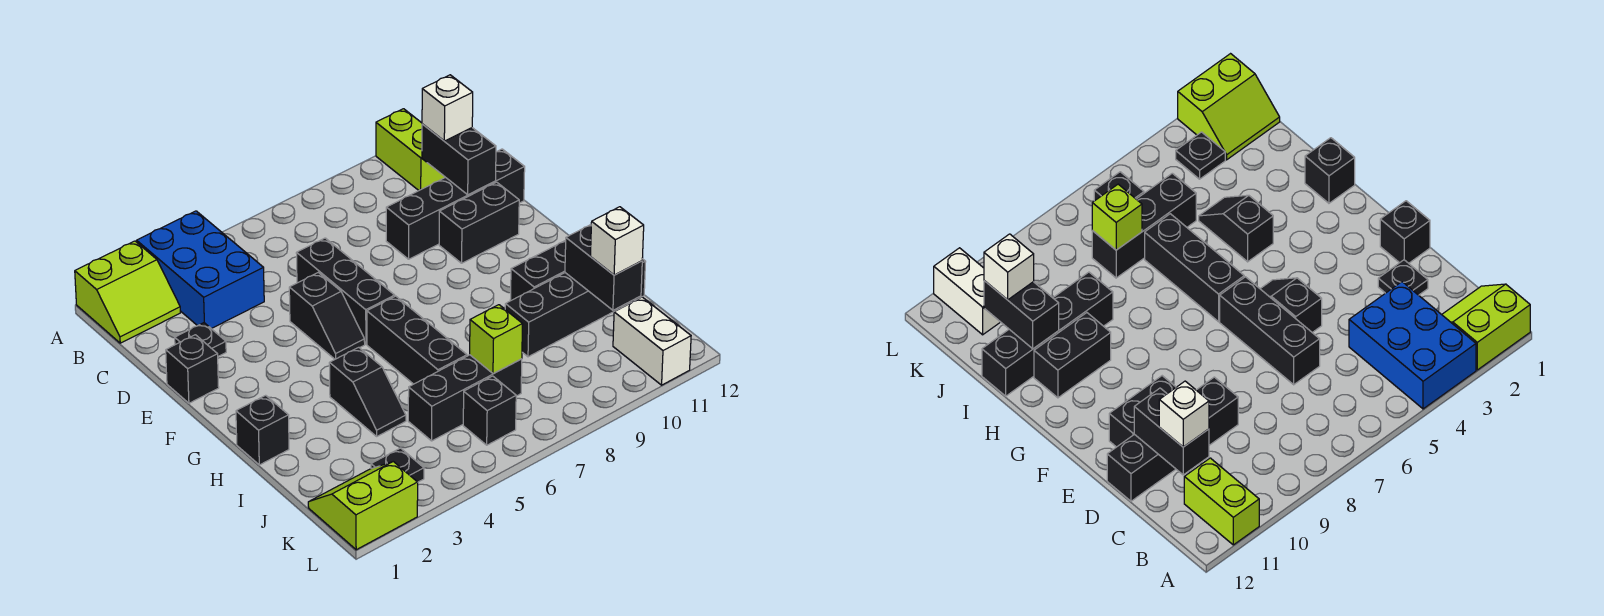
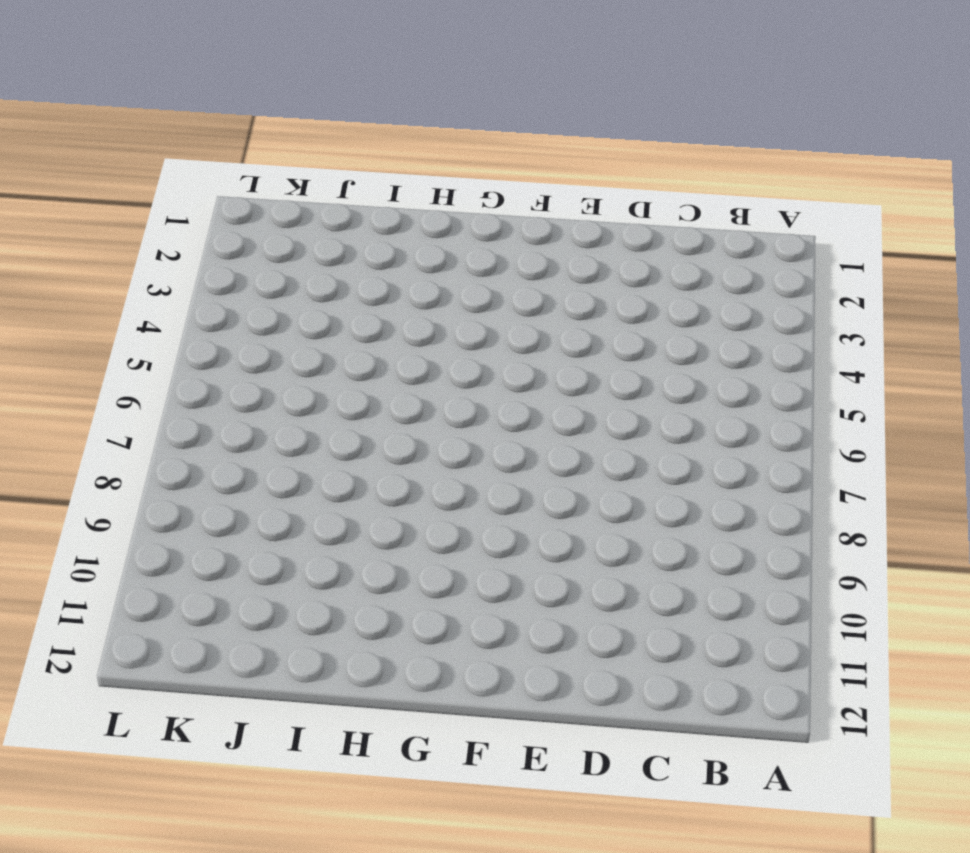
none -> lime 2x2 slope [75,241,180,343]
none -> blue 2x3 brick [137,211,264,329]
none -> lime 1x2 brick [376,109,445,190]

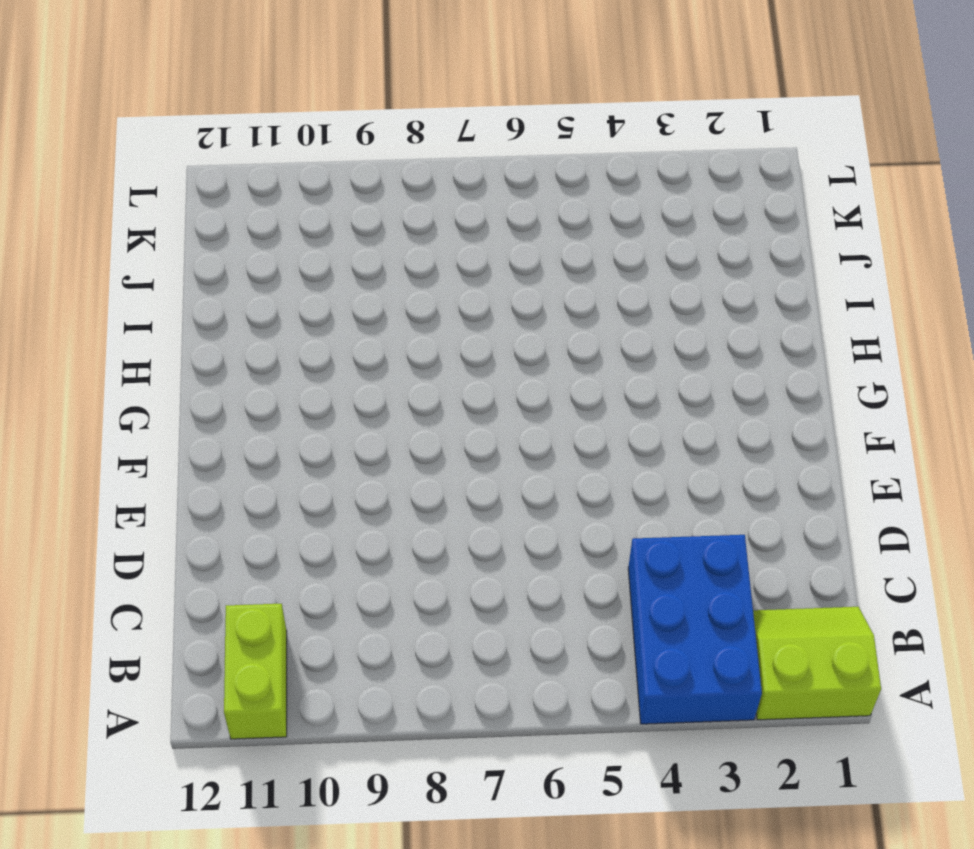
none -> black 1x1 plate [175,323,226,356]
none -> black 1x3 brick [296,238,395,344]
none -> black 1x4 brick [386,149,525,259]

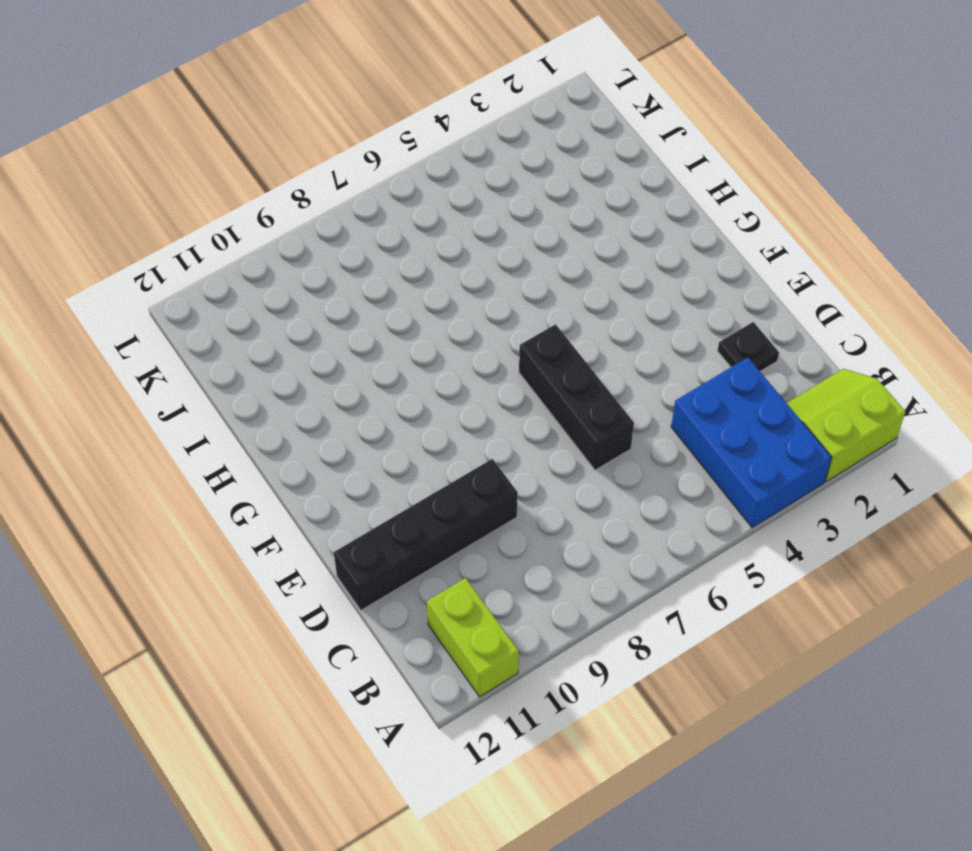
none -> black 1x1 brick [166,335,219,403]
none -> black 1x2 slope [289,273,365,359]
none -> black 1x2 brick [439,182,519,263]

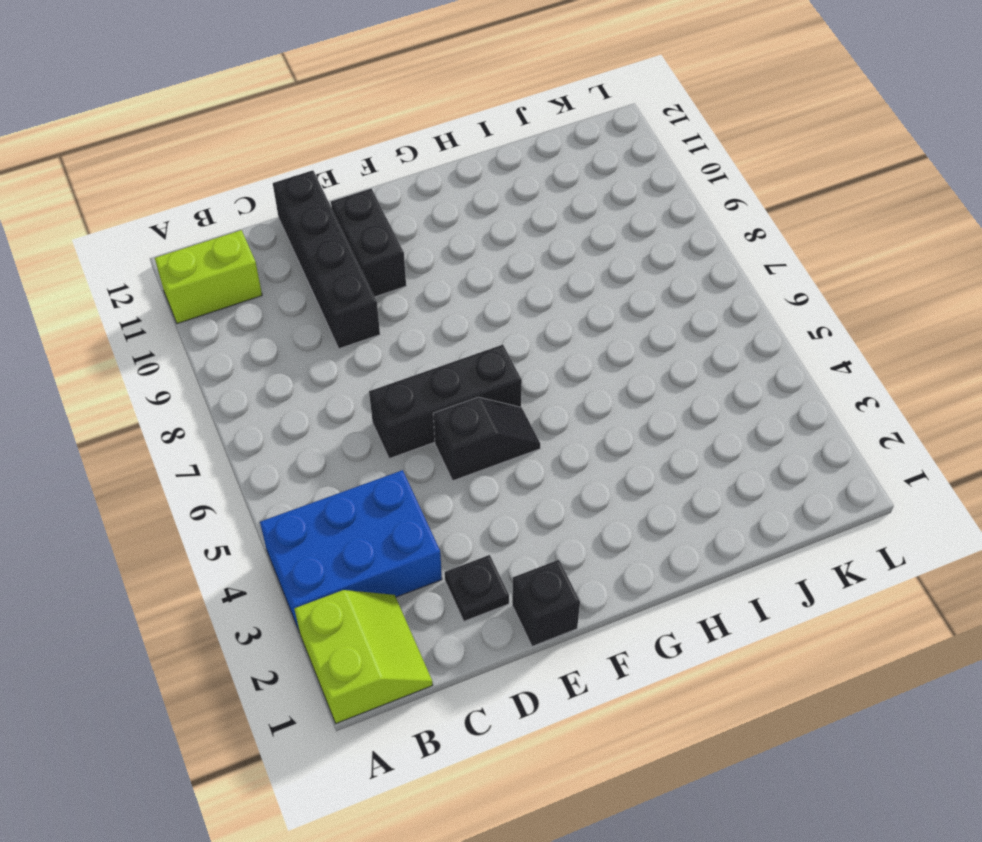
none -> black 1x3 brick [367,296,467,384]
none -> black 1x1 brick [236,395,289,465]
none -> black 1x2 slope [329,347,406,436]

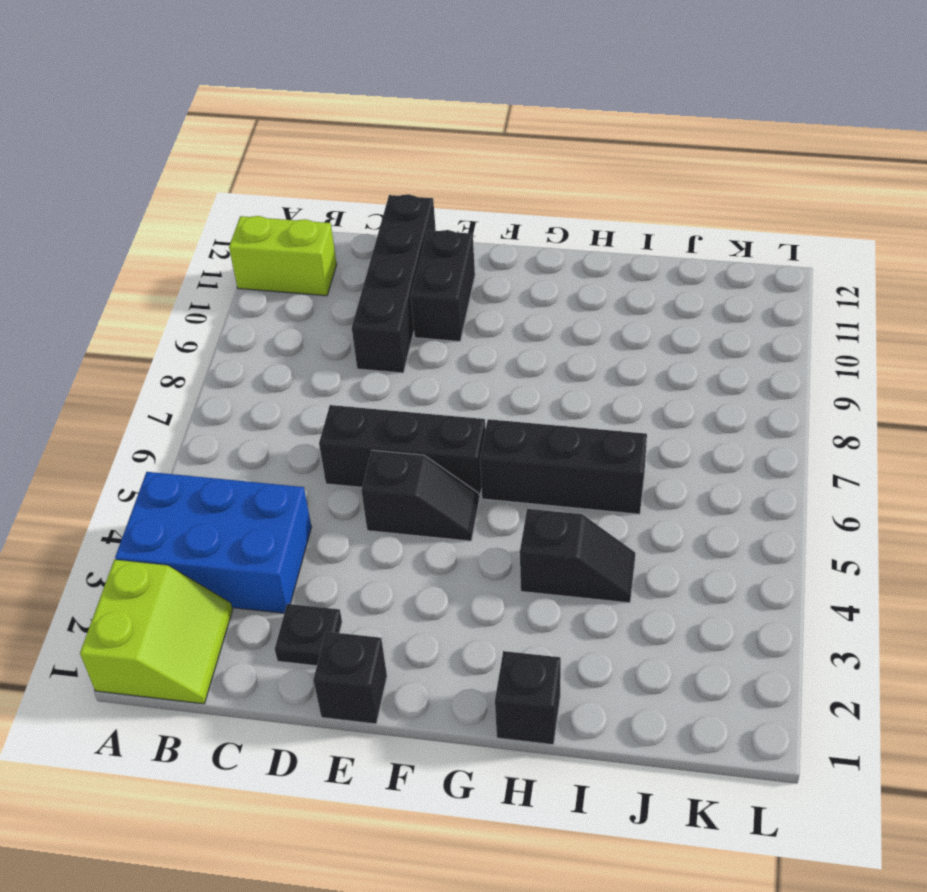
none -> black 1x2 brick [510,240,566,301]
none -> black 1x4 brick [505,259,646,357]
none -> black 1x3 brick [408,355,522,441]

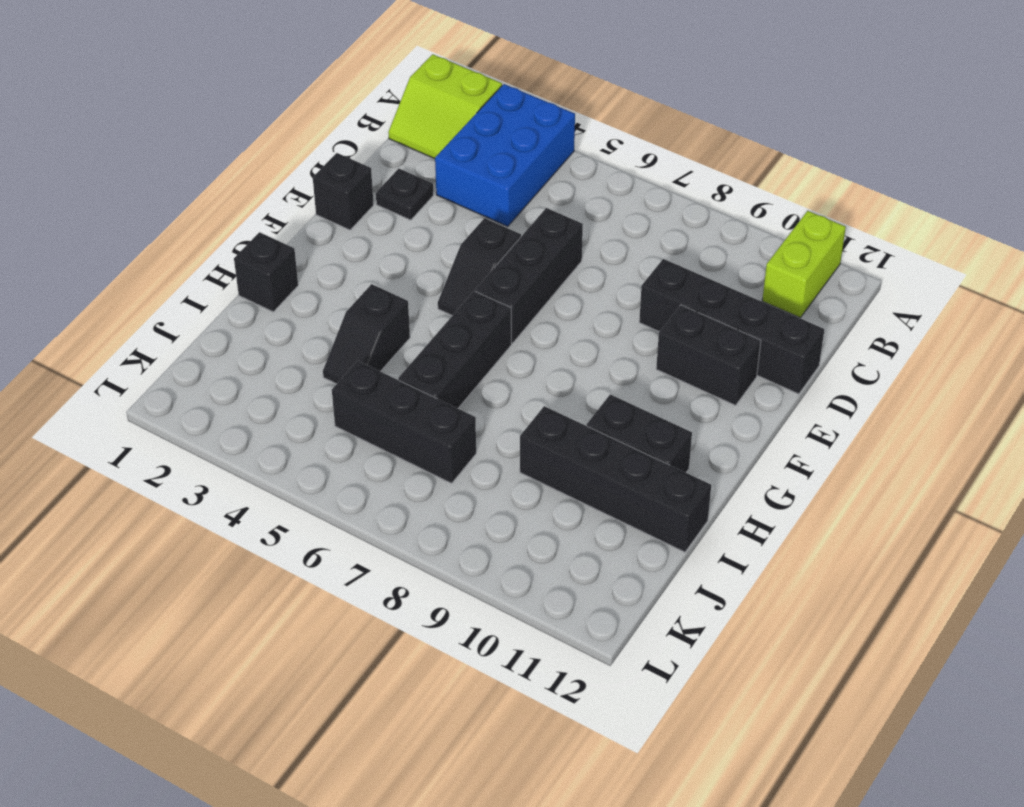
none -> lime 2x2 slope [308,462,418,550]
none -> black 1x1 plate [371,448,424,482]
none -> black 1x1 brick [463,376,516,445]

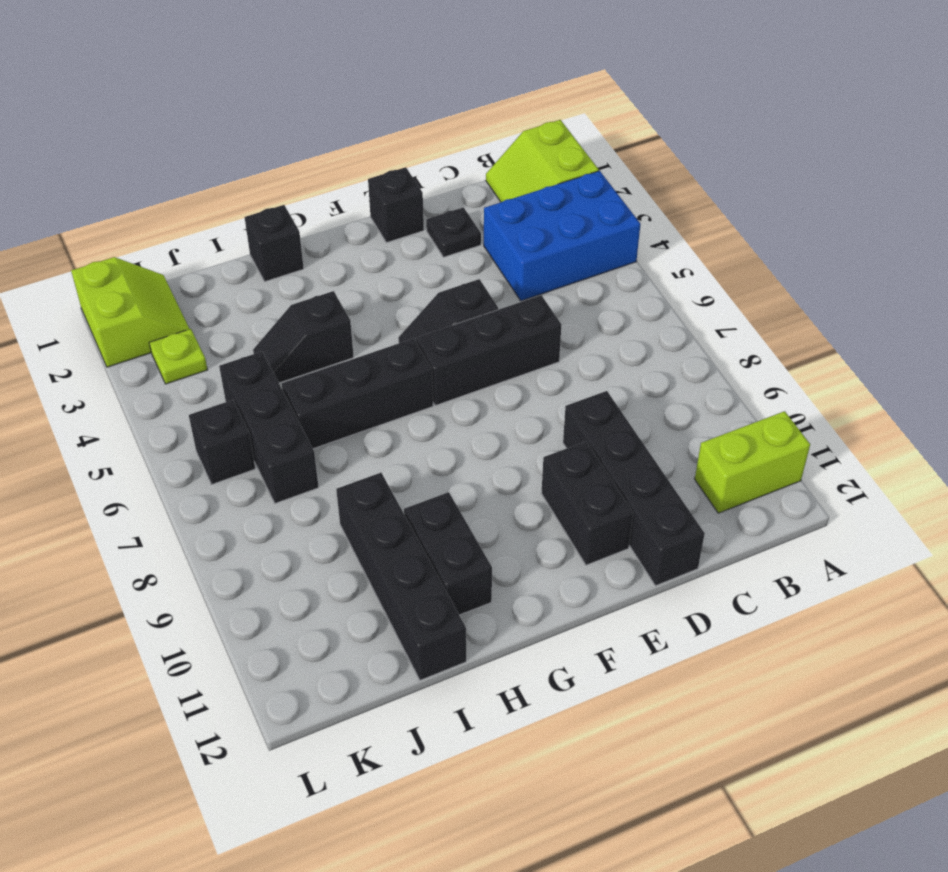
lime 1x1 plate [149,329,207,384] -> black 1x1 plate [371,448,424,482]
none -> white 1x2 brick [613,297,691,385]
none -> black 1x2 brick [422,124,496,195]
none -> black 1x2 brick [565,225,642,310]

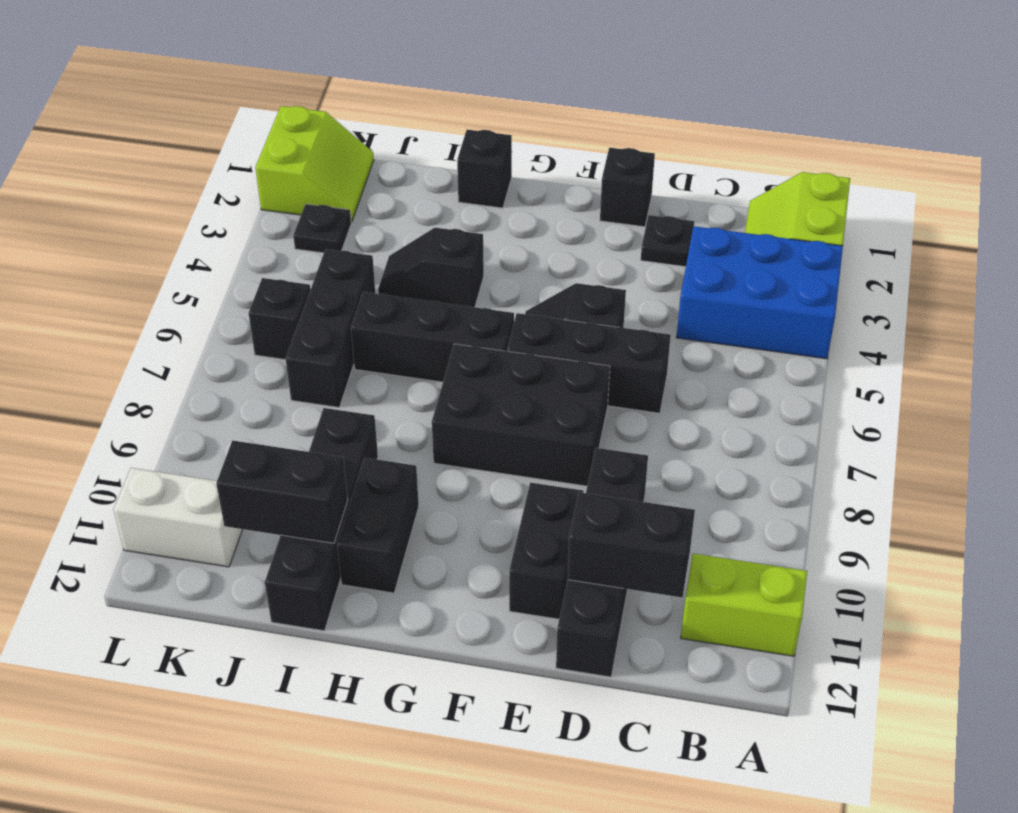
black 2x3 brick [432,344,610,486] -> none
none -> lime 1x1 brick [470,305,523,374]
none -> white 1x1 brick [422,75,473,141]
none -> white 1x1 brick [590,207,644,275]

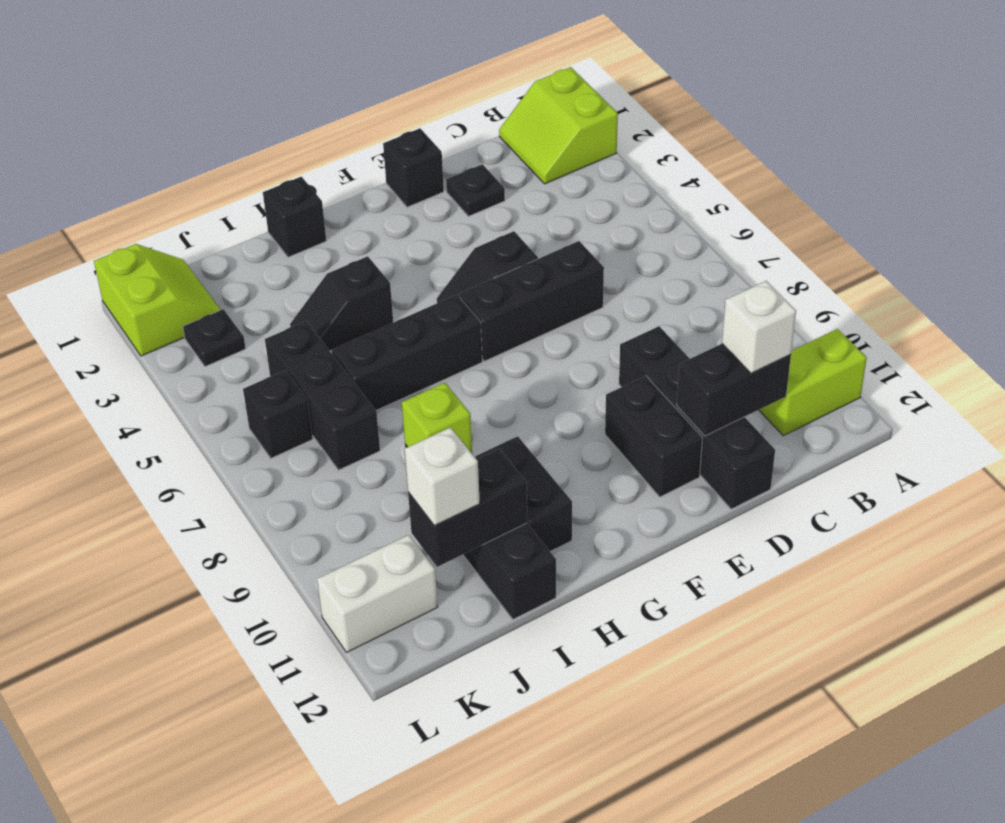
lime 1x1 brick [402,383,472,453] -> lime 1x1 brick moved to [470,305,523,374]
none -> blue 2x3 brick [137,211,264,329]

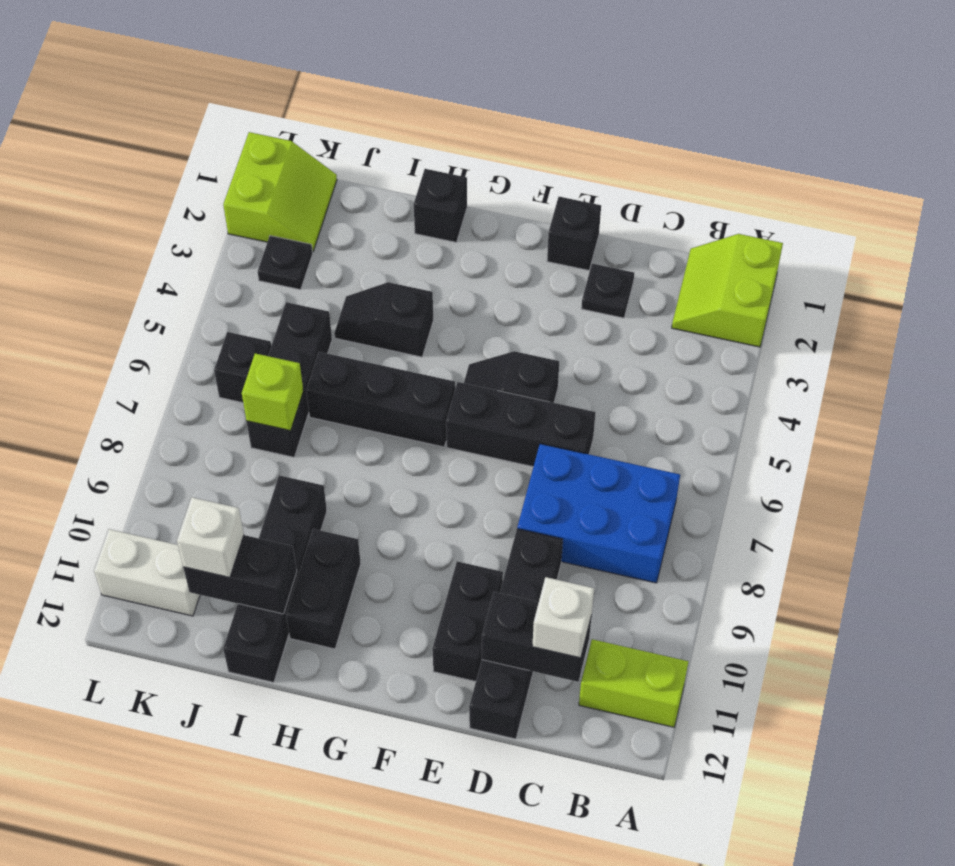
blue 2x3 brick [517,444,680,583] -> blue 2x3 brick moved to [137,211,264,329]

